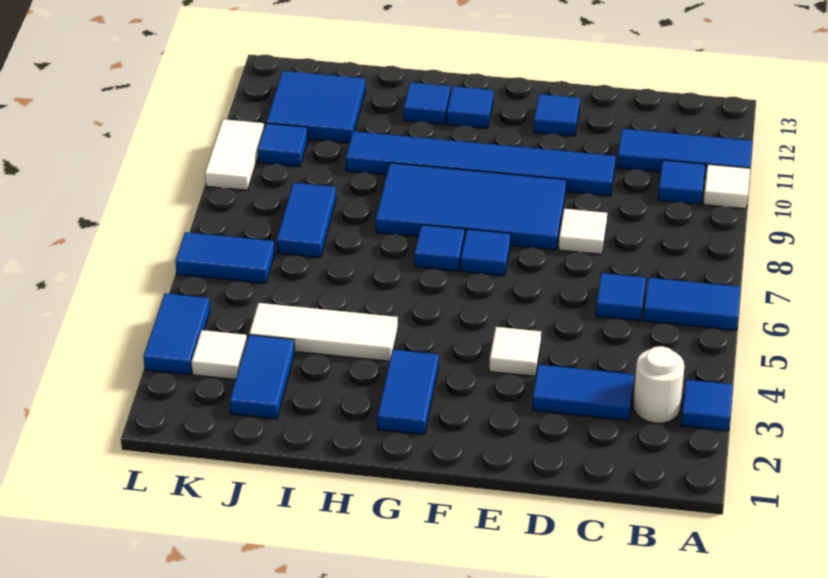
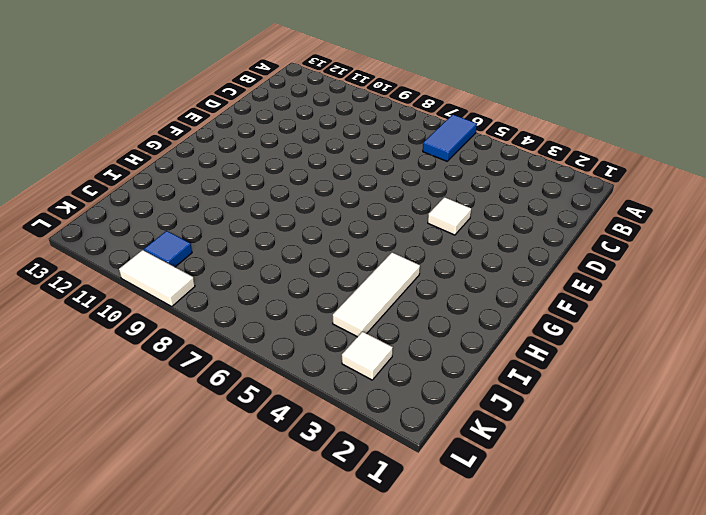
none -> blue 1x1 tile [681,380,733,431]
none -> white 1x1 tile [703,164,750,209]
none -> blue 1x3 tile [617,129,752,176]

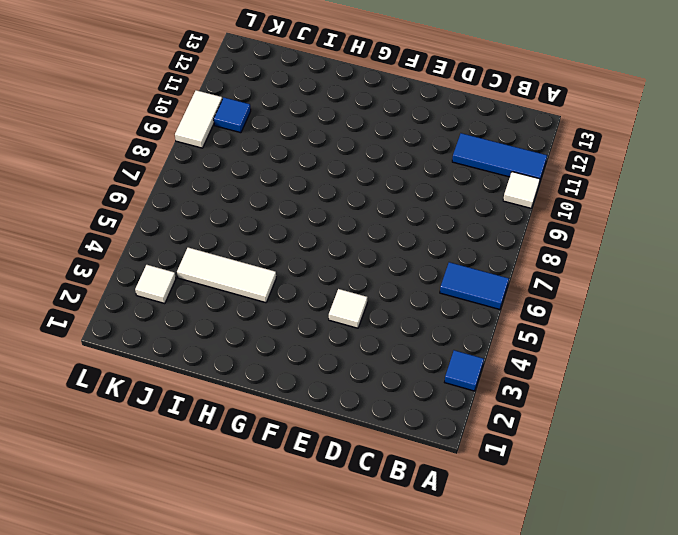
none -> white 1x1 round brick [633,346,684,423]
none -> blue 1x1 tile [658,160,705,205]
none -> blue 1x2 tile [532,365,634,421]

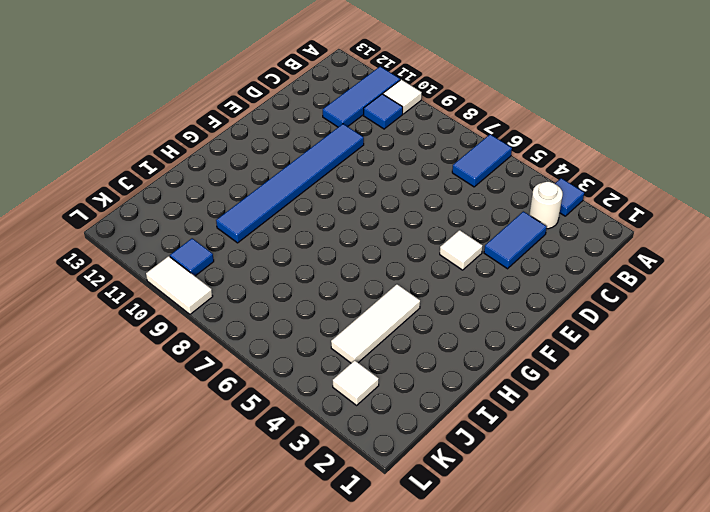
none -> blue 1x1 tile [596,273,646,321]
none -> white 1x1 tile [559,209,607,254]
none -> blue 2x4 tile [376,163,566,250]

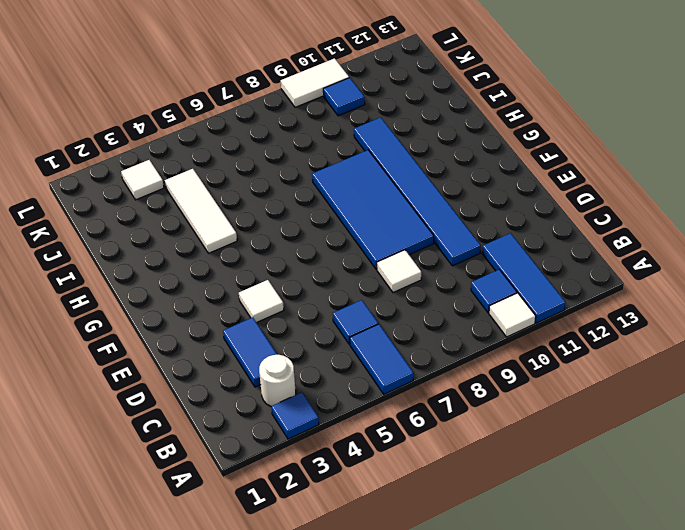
none -> blue 1x1 tile [534,94,580,136]
none -> blue 1x1 tile [461,229,511,276]
none -> blue 1x2 tile [377,350,439,434]

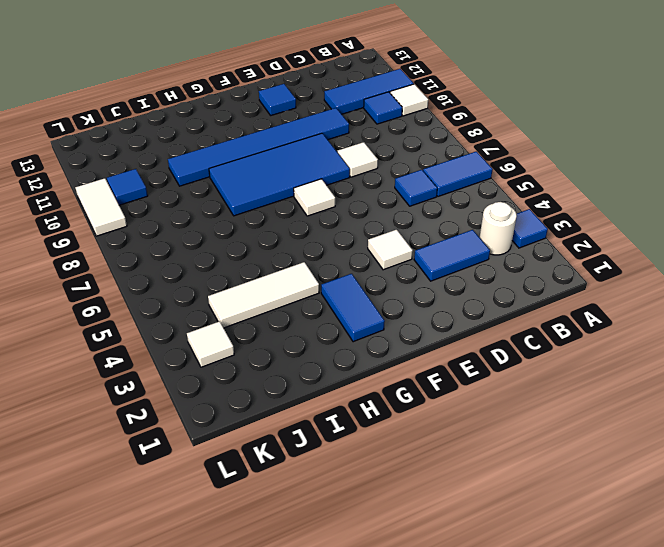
white 1x1 tile [294,179,335,216] -> blue 1x1 tile [461,229,511,276]
none -> blue 1x1 tile [415,225,465,271]
none -> blue 1x1 tile [447,86,493,128]
none -> blue 1x1 tile [404,82,451,124]

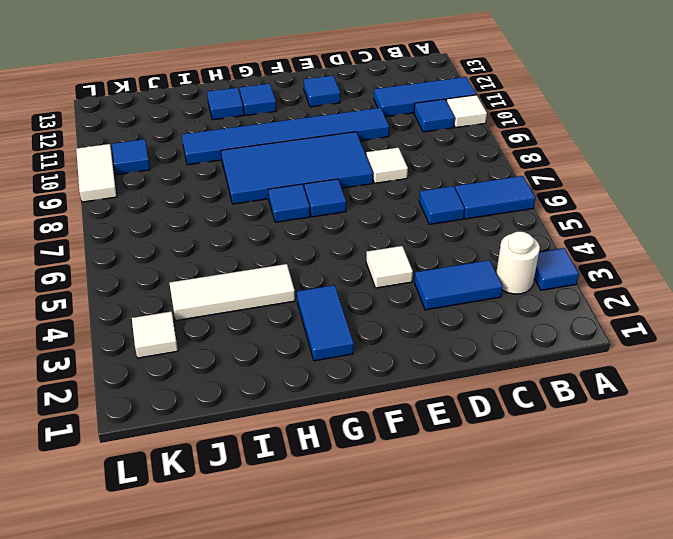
none -> blue 1x2 tile [230,335,295,419]
none -> blue 1x2 tile [277,183,336,257]
none -> blue 2x2 tile [266,71,365,143]

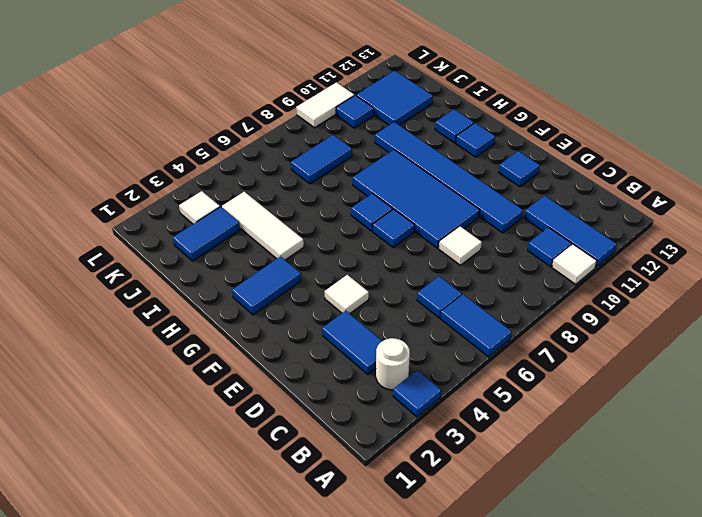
none -> blue 1x2 tile [175,232,275,283]
none -> blue 1x2 tile [143,293,210,375]

